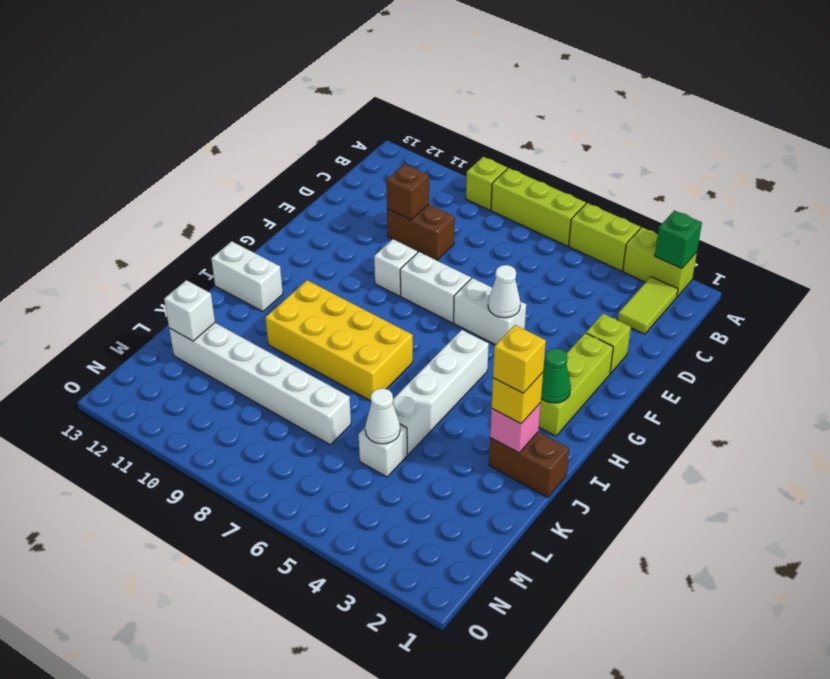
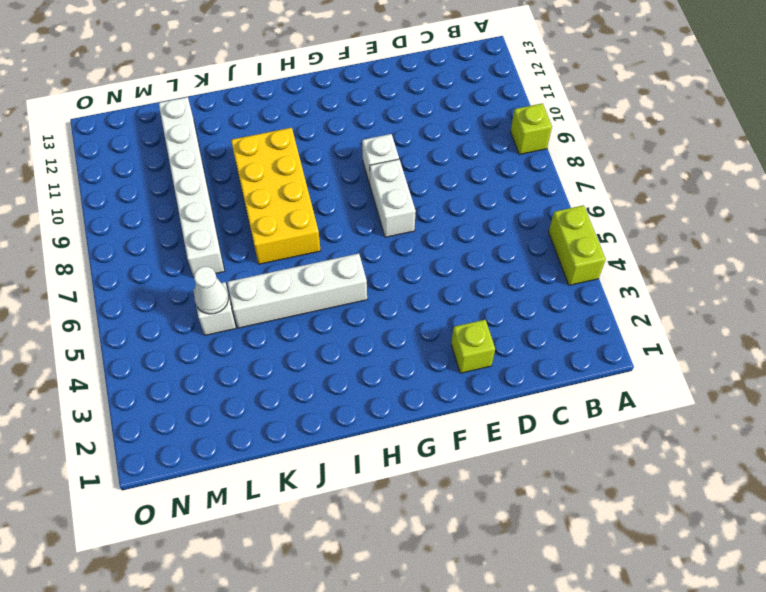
none -> lime 1x2 brick [623,227,697,297]
none -> lime 1x3 brick [491,168,586,246]
none -> lime 1x2 tile [618,277,678,334]

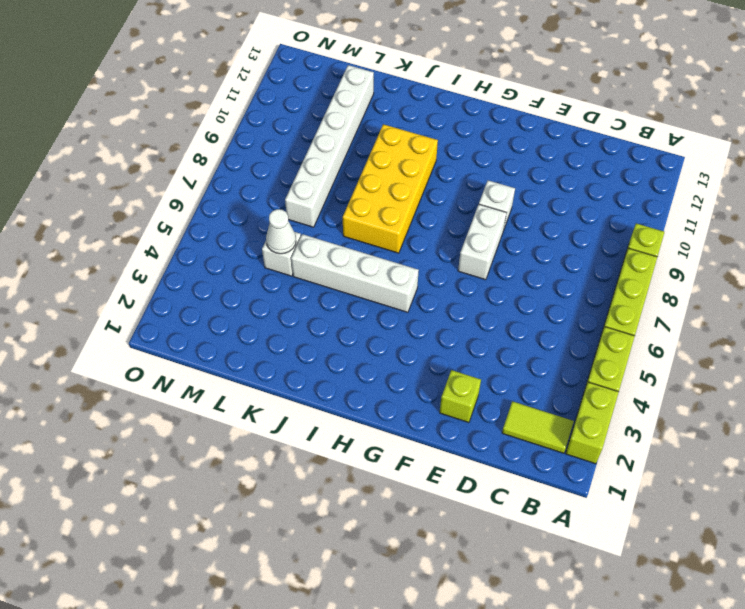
none -> brown 1x2 brick [387,204,455,260]
none -> lime 1x3 brick [539,333,613,436]
none -> white 1x2 brick [454,278,526,345]

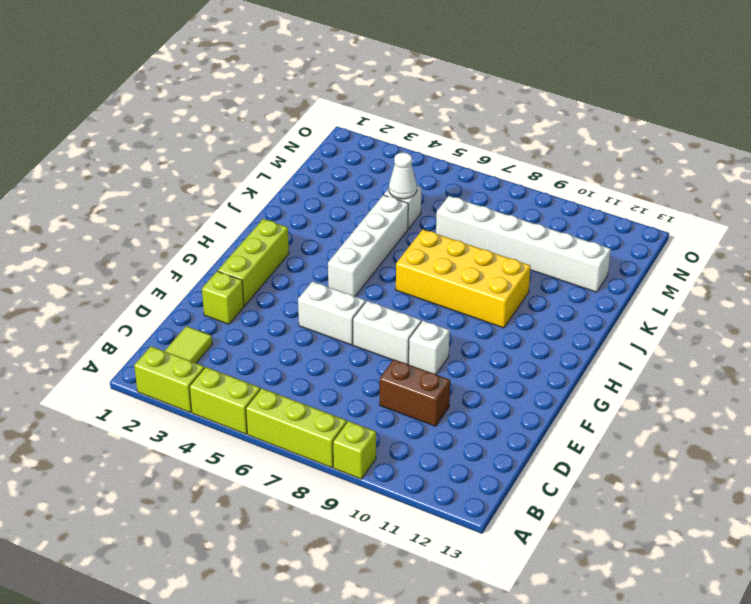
none -> white 1x2 brick [211,241,283,311]
none -> brown 1x2 brick [489,432,569,497]
none -> green 1x1 brick [655,210,702,269]

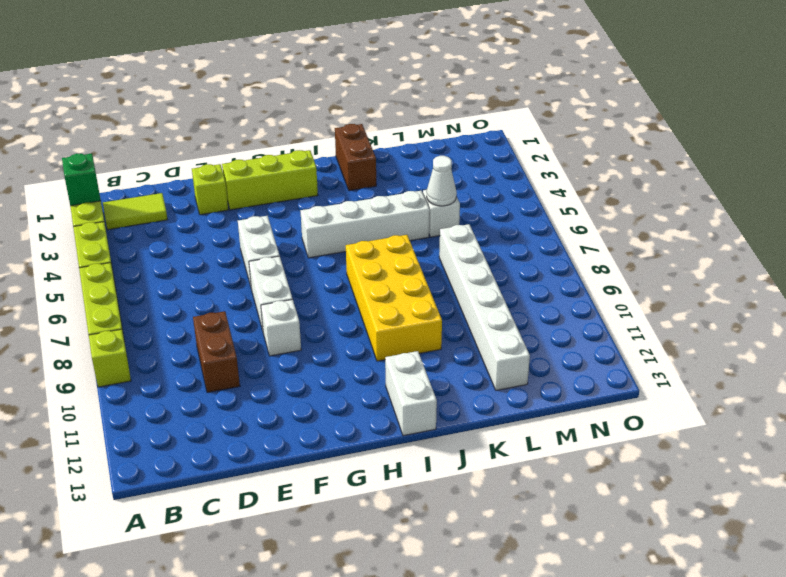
none -> brown 1x1 brick [386,164,429,220]
none -> white 1x1 cone [488,265,520,318]
none -> green 1x1 cone [541,348,571,403]

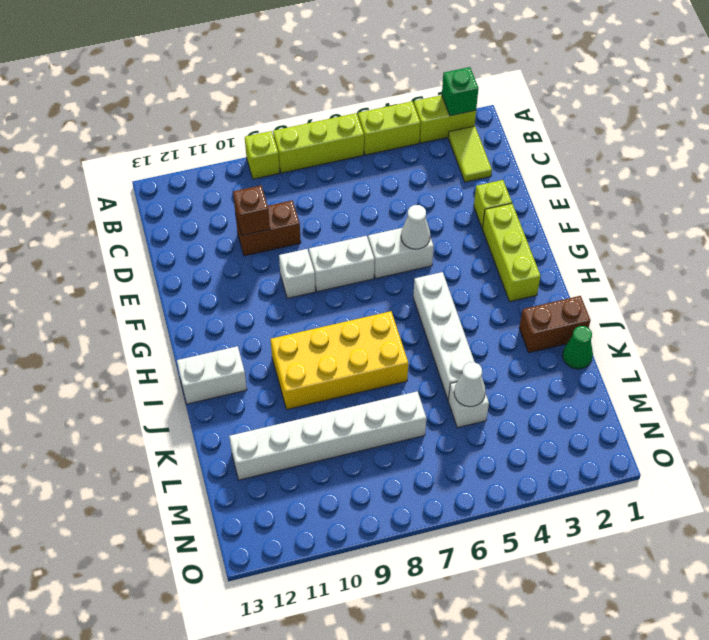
green 1x1 cone [563,326,593,369] -> green 1x1 cone moved to [541,348,571,403]
none -> pink 1x1 brick [490,403,541,453]
none -> white 1x1 brick [164,280,215,341]
none -> yellow 1x1 brick [492,372,543,424]

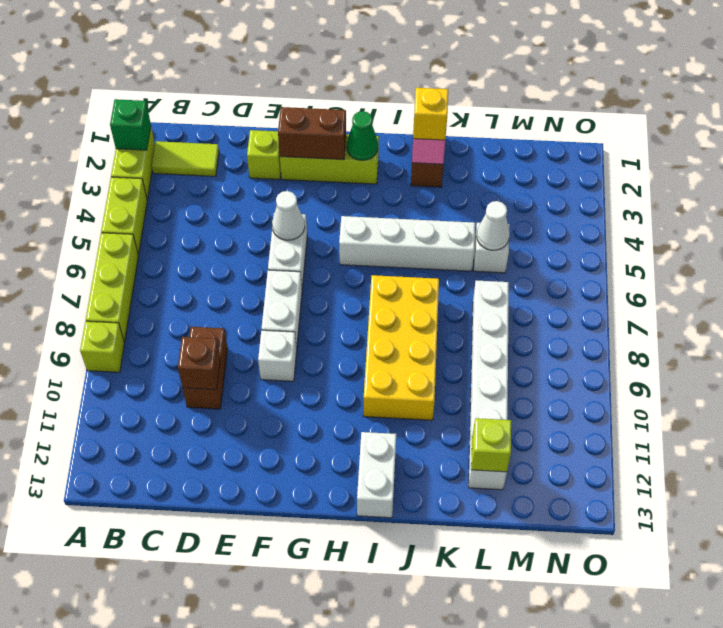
brown 1x2 brick [278,107,346,160] -> none
lime 1x1 brick [471,418,511,472] -> white 1x1 brick [164,280,215,341]
none -> yellow 1x1 brick [493,325,546,393]

